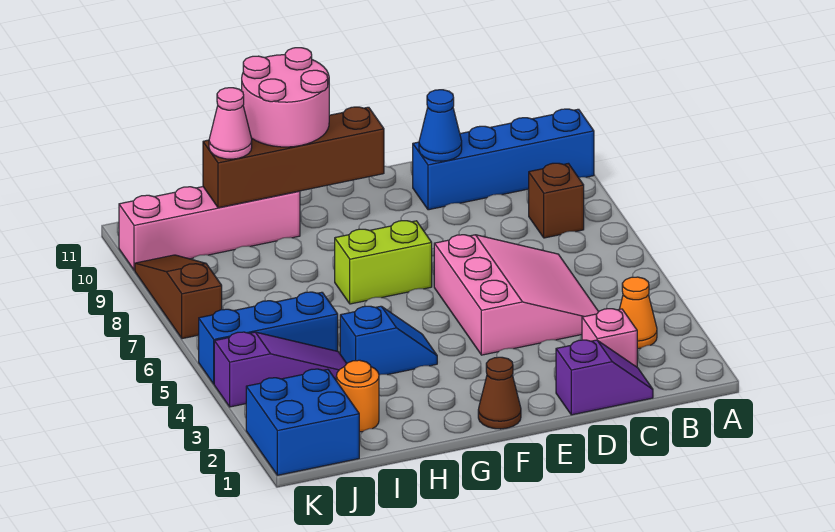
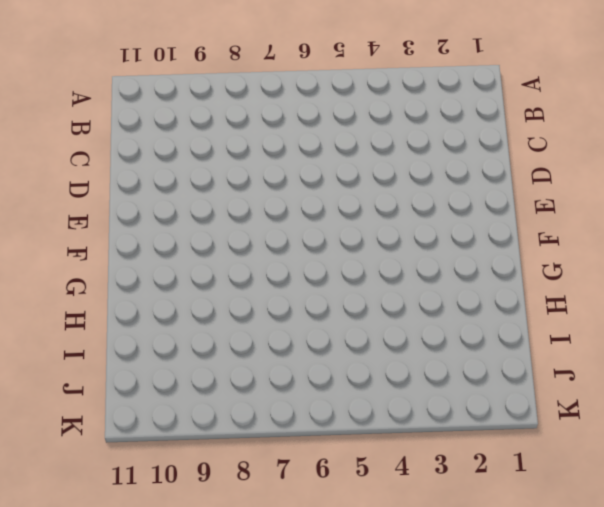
none -> blue 1x4 brick [413,109,594,210]
none -> orange 1x1 cone [620,277,657,349]
none -> brown 1x1 brick [529,163,584,238]

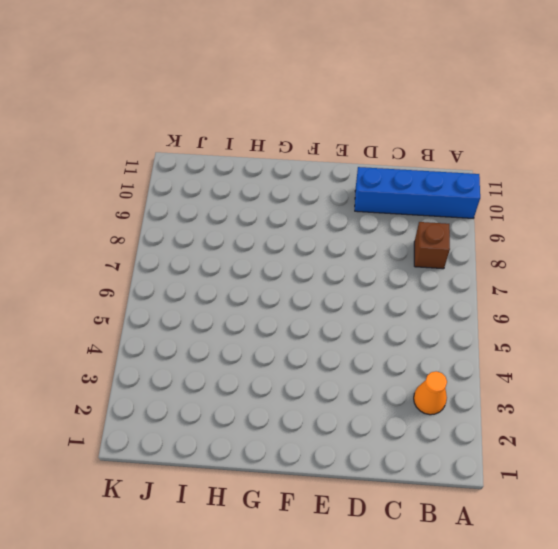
none -> purple 1x2 slope [556,340,653,415]
none -> pink 1x1 brick [582,309,637,367]
none -> pink 3x3 slope [434,235,598,355]

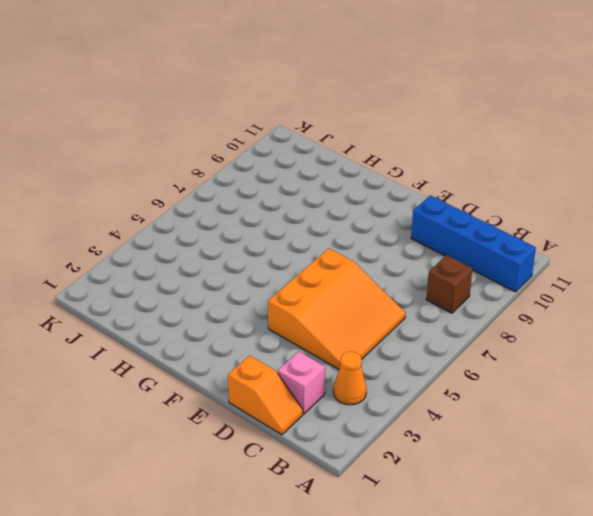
orange 1x2 slope [228,355,303,435] -> purple 1x2 slope [556,340,653,415]
orange 3x3 slope [268,249,406,369] -> pink 3x3 slope [434,235,598,355]
none -> brown 1x1 cone [478,357,521,429]
none -> lime 1x2 brick [335,221,432,304]
none -> blue 1x2 slope [340,306,437,375]

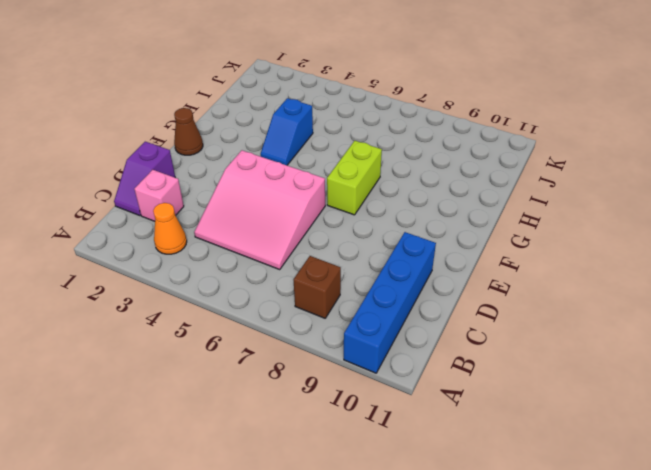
none -> pink 1x4 brick [119,187,300,270]
none -> orange 1x1 round brick [336,360,379,432]
none -> purple 1x3 slope [214,332,347,407]

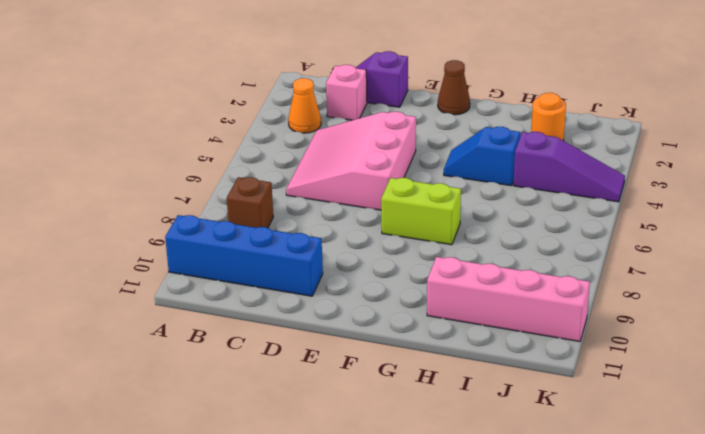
purple 1x3 slope [514,132,625,202] -> purple 1x3 slope turned to [214,332,347,407]
none -> blue 1x3 brick [199,292,338,384]
none -> blue 2x2 brick [246,369,359,475]
none -> brown 1x3 slope [135,255,222,339]

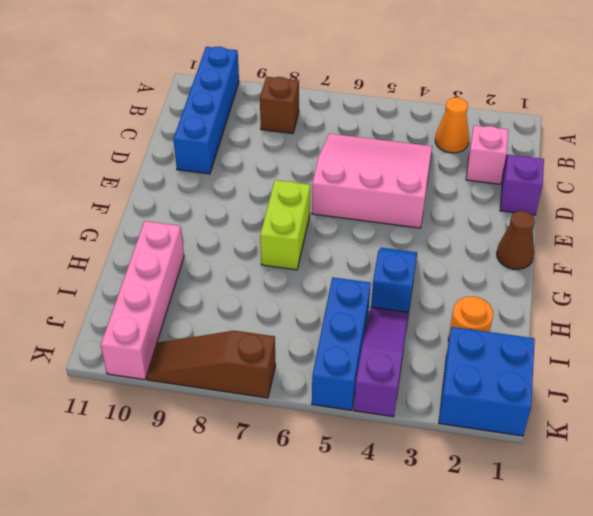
none -> blue 1x1 cone [419,90,462,161]
none -> brown 1x4 brick [203,107,384,208]
none -> pink 2x2 round brick [242,48,329,147]

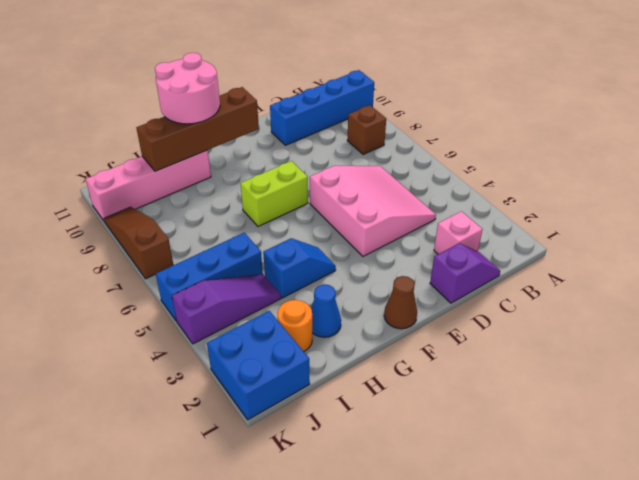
blue 1x1 cone [311,284,341,337] -> blue 1x1 cone moved to [419,90,462,161]
none -> orange 1x1 cone [620,277,657,349]
none -> pink 1x1 cone [209,88,252,159]

